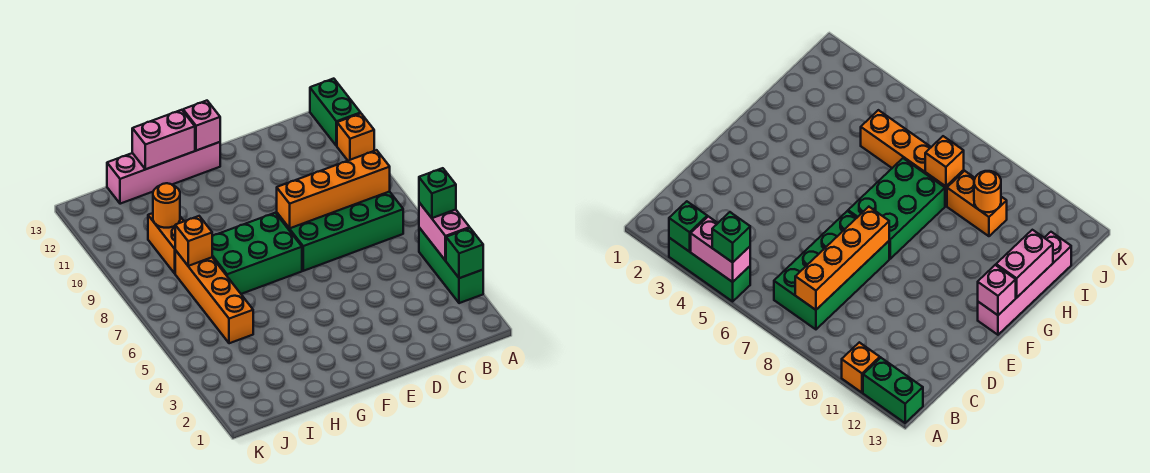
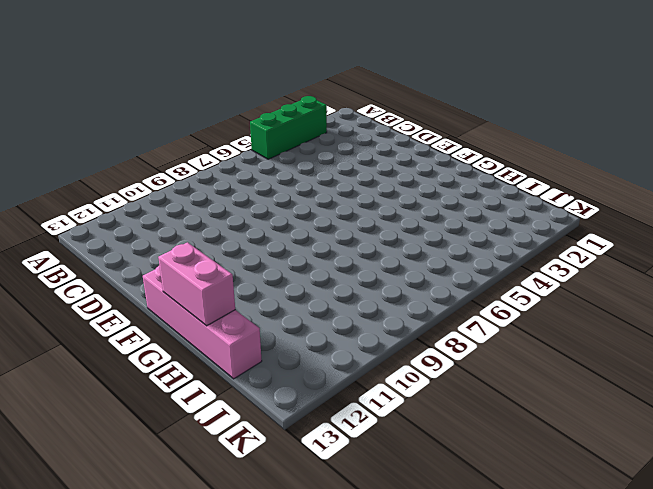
none -> orange 1x1 brick [337,114,374,161]
none -> green 1x2 brick [310,79,361,146]
none -> green 2x4 brick [277,192,403,271]

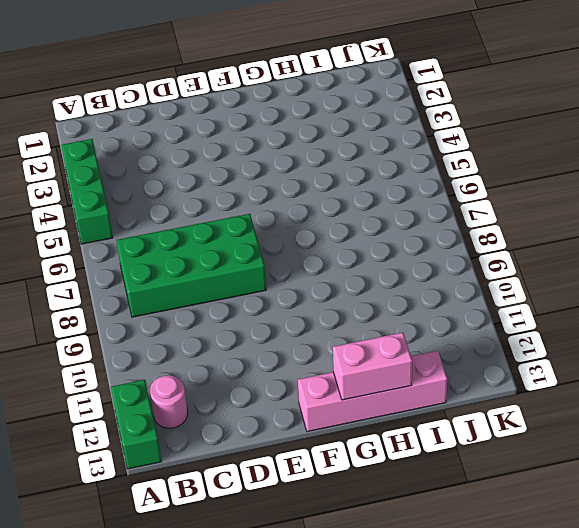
pink 1x1 round brick [150,375,188,428] -> none
none -> orange 1x1 brick [337,114,374,161]
none -> green 2x3 brick [212,213,302,294]
none -> orange 1x4 brick [175,250,253,343]

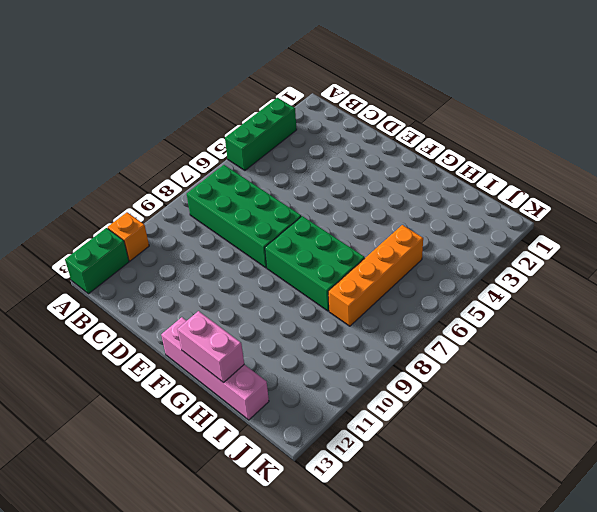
none -> orange 1x2 brick [148,213,184,273]
none -> green 1x1 brick [446,228,483,278]
none -> pink 1x2 brick [419,203,470,261]

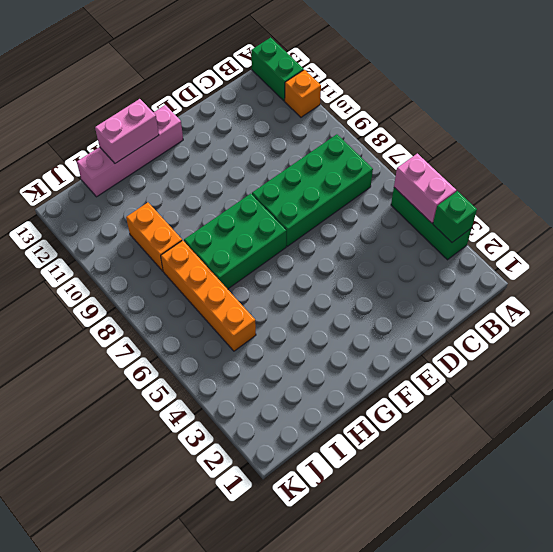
none -> orange 1x4 brick [277,150,390,228]
none -> pink 1x1 brick [183,101,220,151]
none -> orange 1x1 brick [175,216,212,266]

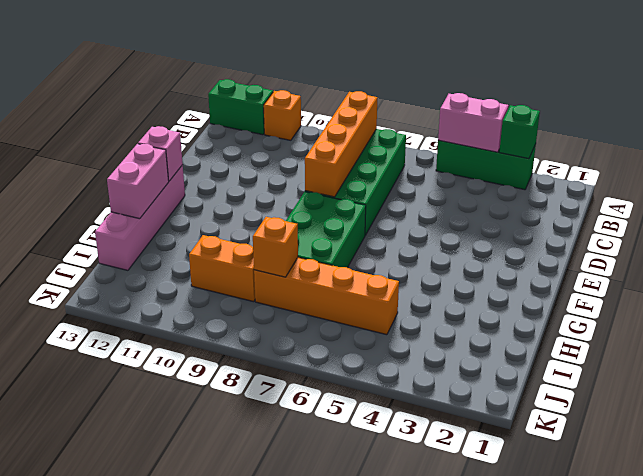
none -> orange 1x1 round brick [153,183,180,228]
none -> green 1x1 brick [419,168,456,218]

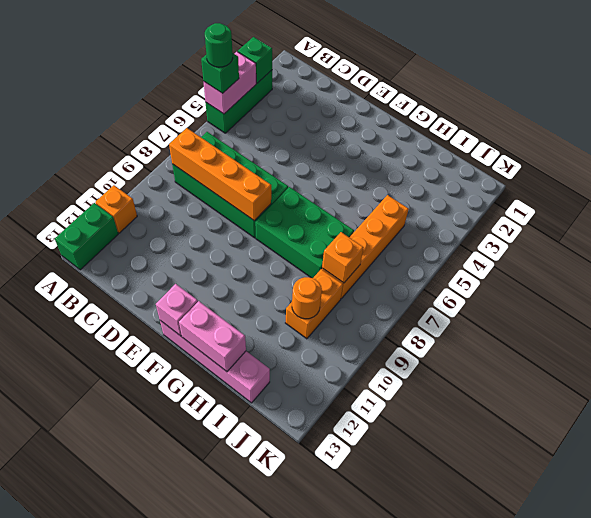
green 1x1 round brick [205,23,233,67] -> none

